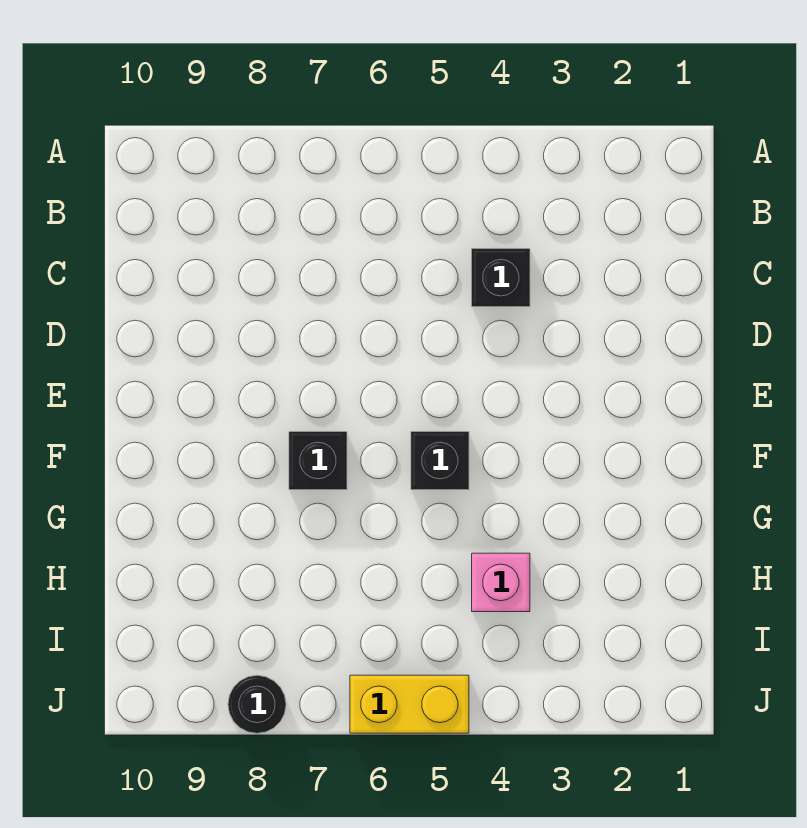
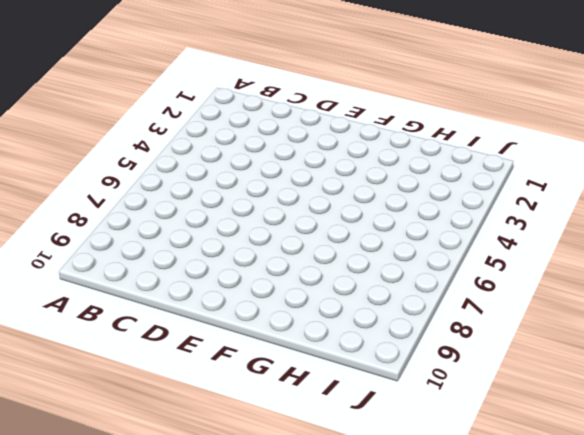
none -> black 1x1 brick [472,249,530,307]
none -> black 1x1 brick [411,432,469,490]

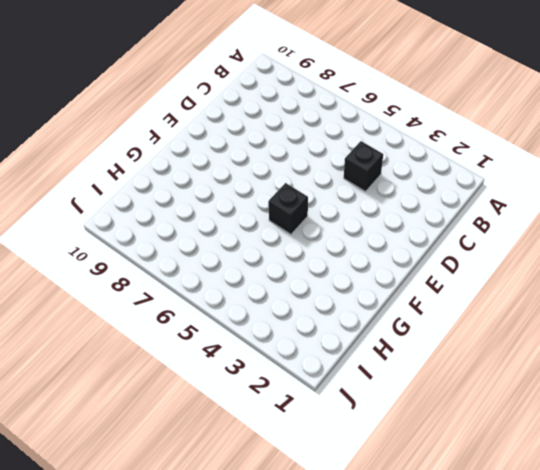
none -> black 1x1 brick [289,432,347,490]
none -> pink 1x1 brick [472,553,530,612]

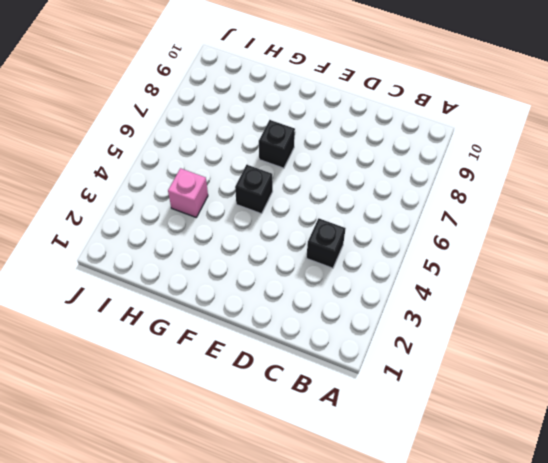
none -> yellow 1x2 brick [350,675,469,733]
none -> black 1x1 round brick [228,675,286,733]

